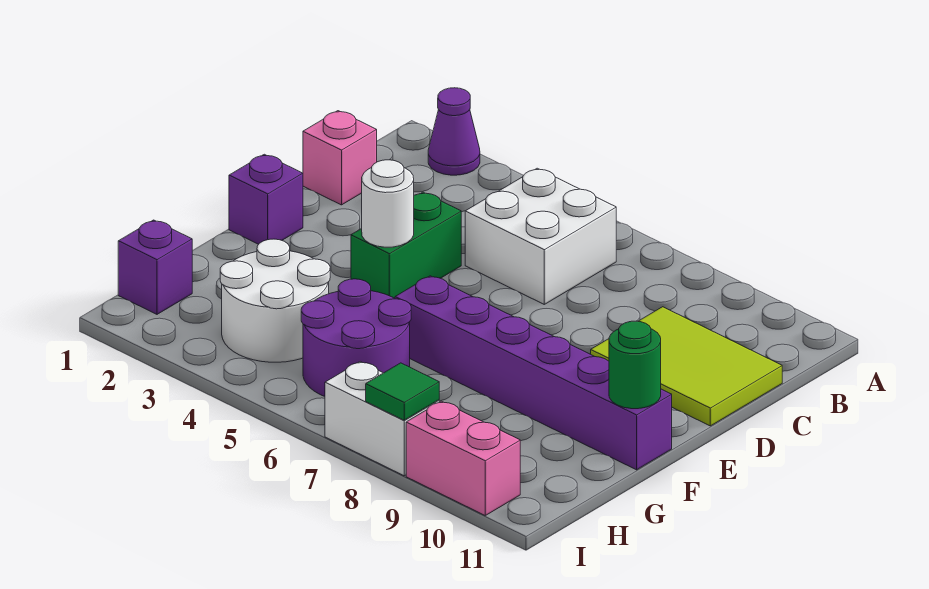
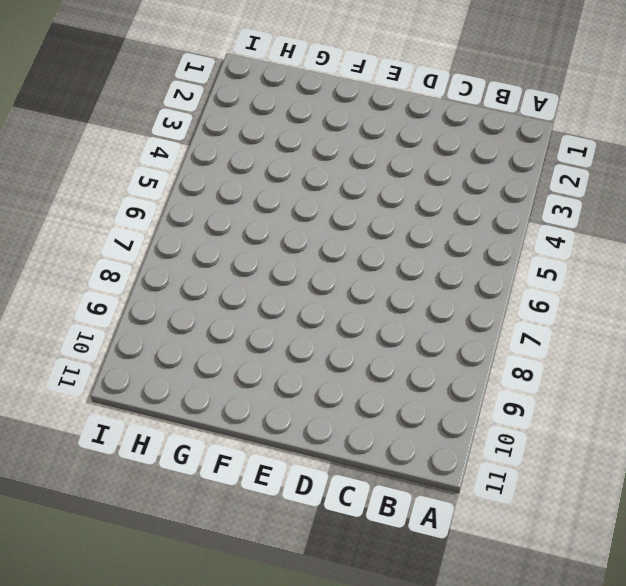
none -> purple 1x1 cone [428,88,480,175]
none -> white 2x2 brick [465,168,616,304]
none -> pink 1x1 brick [303,111,377,205]

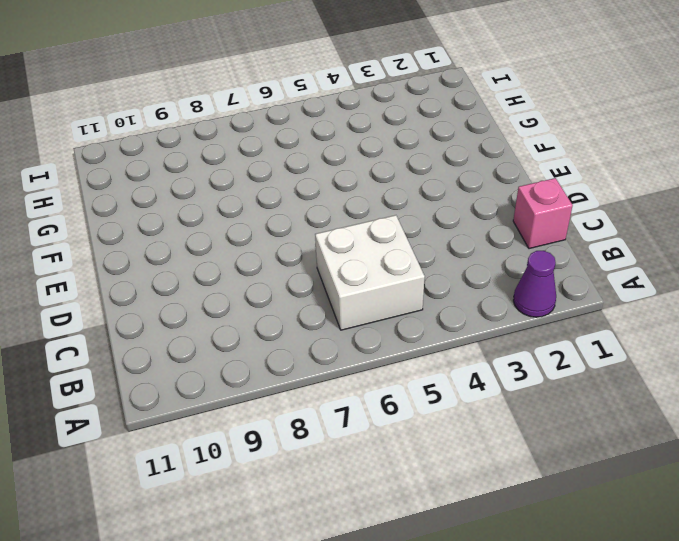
none -> lime 2x3 tile [591,307,782,426]
none -> green 1x2 brick [351,192,461,298]
none -> purple 1x1 brick [229,154,303,244]

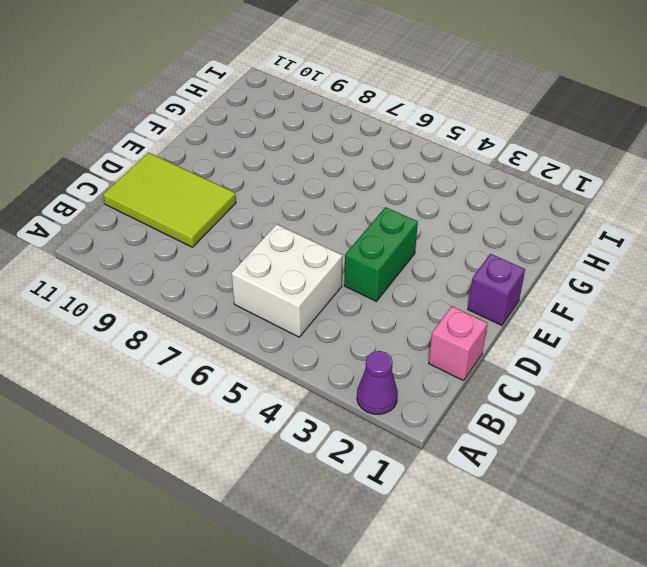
none -> purple 1x6 brick [395,276,672,470]
none -> white 2x2 round brick [220,239,330,362]
none -> purple 2x2 round brick [301,279,411,396]

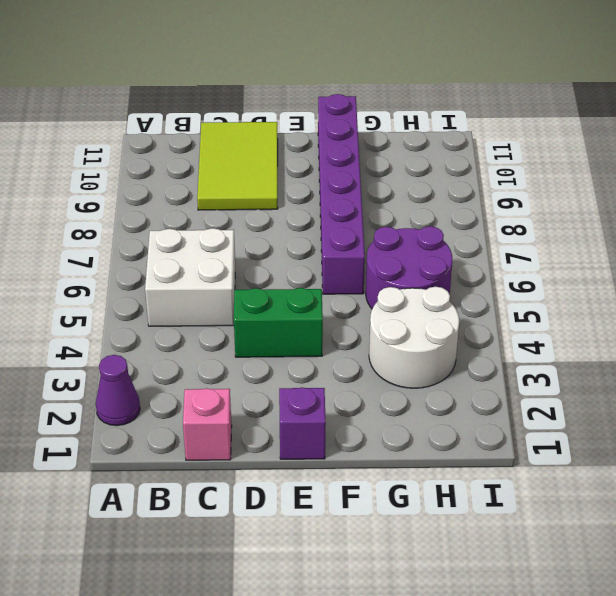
none -> purple 1x1 brick [118,220,192,314]
none -> white 1x2 brick [325,362,439,476]
none -> pink 1x2 brick [406,401,520,515]

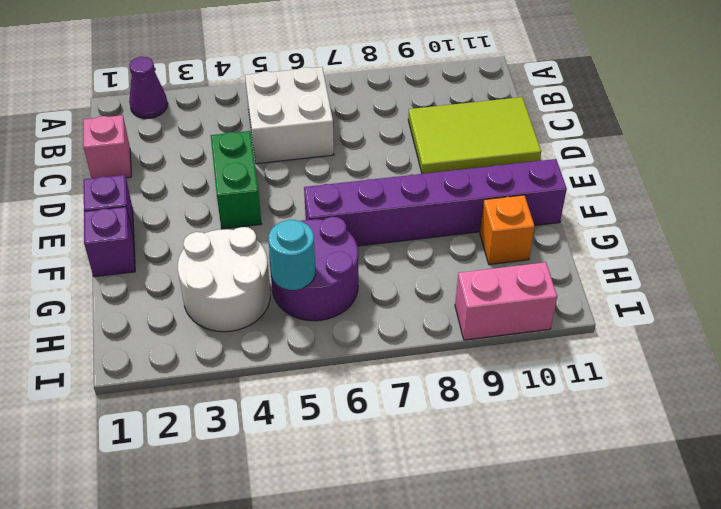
purple 1x1 brick [84,207,135,277] -> purple 1x1 brick moved to [118,220,192,314]
orange 1x1 brick [480,195,535,265] -> none
cyan 1x1 round brick [268,220,315,290] -> none
none -> white 1x2 brick [325,362,439,476]
none -> white 1x1 round brick [362,160,414,247]
none -> green 1x1 round brick [609,321,661,409]

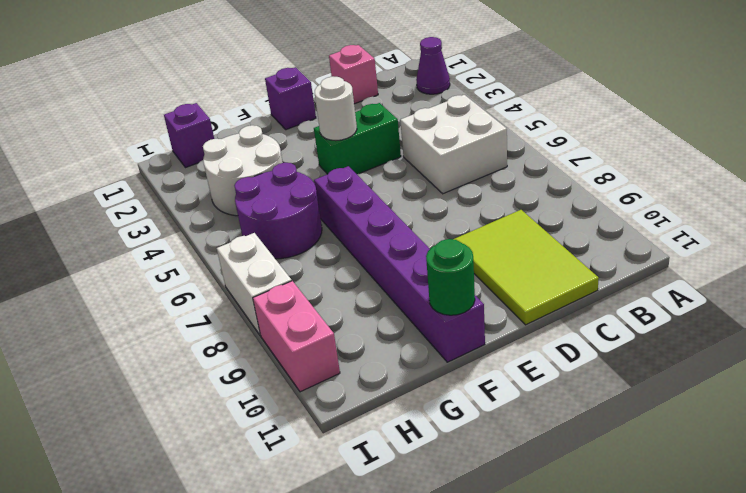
none -> green 1x1 tile [366,363,439,420]

